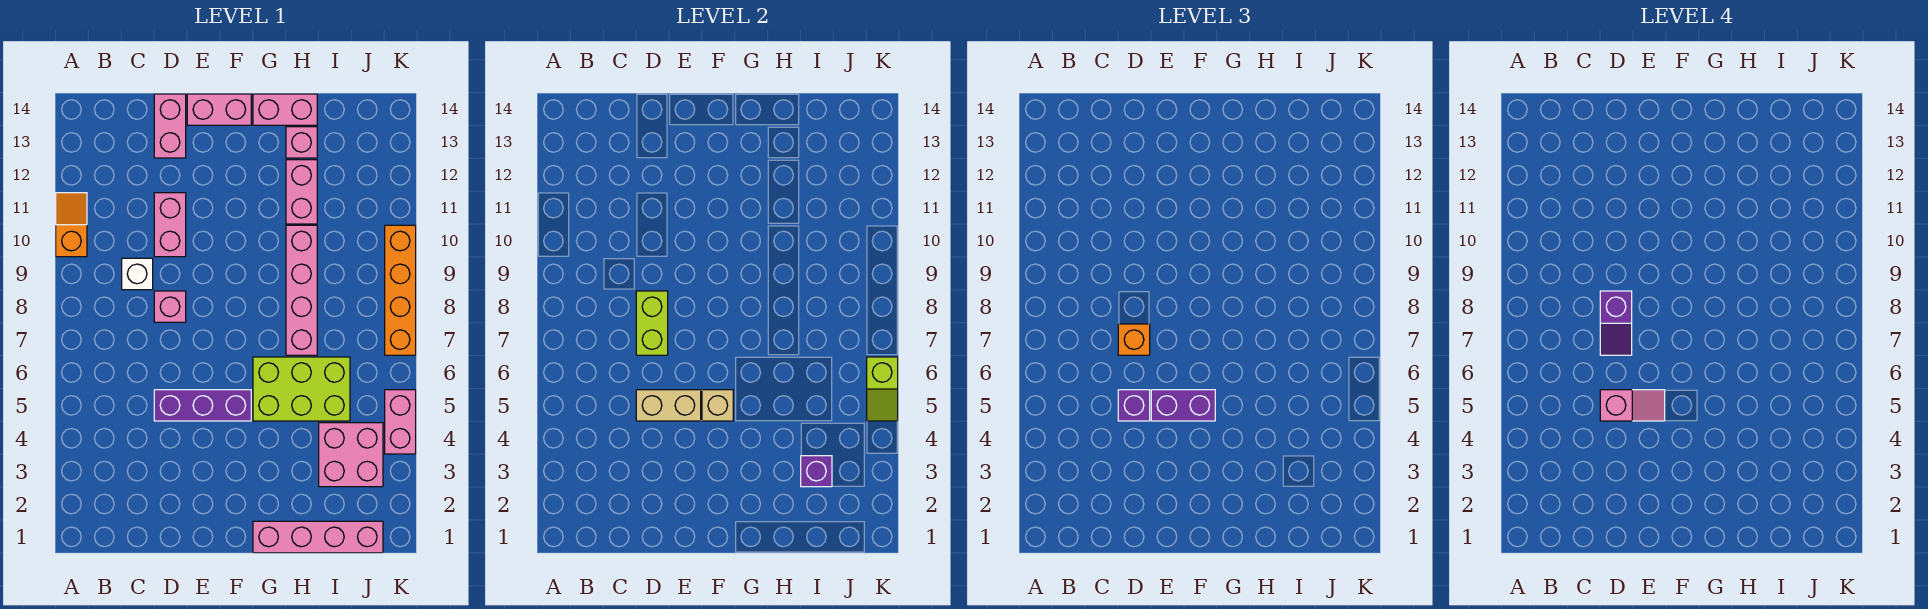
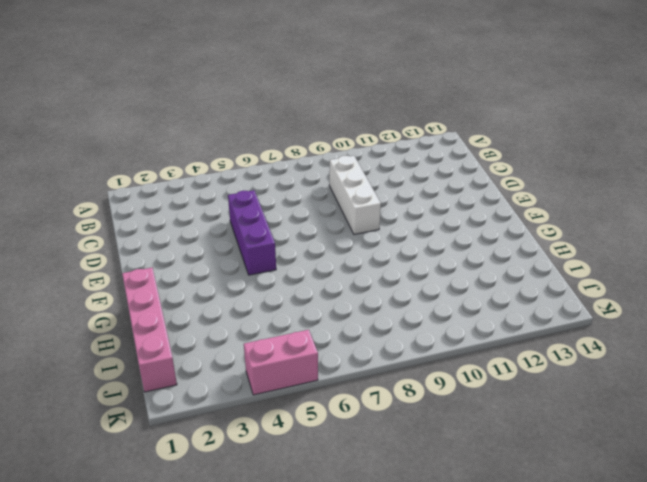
white 1x3 brick [329,156,381,234] -> white 1x1 brick [122,258,153,290]
none -> orange 1x2 slope [56,193,87,257]
none -> pink 1x1 brick [154,291,186,322]
none -> pink 1x2 brick [154,193,186,257]

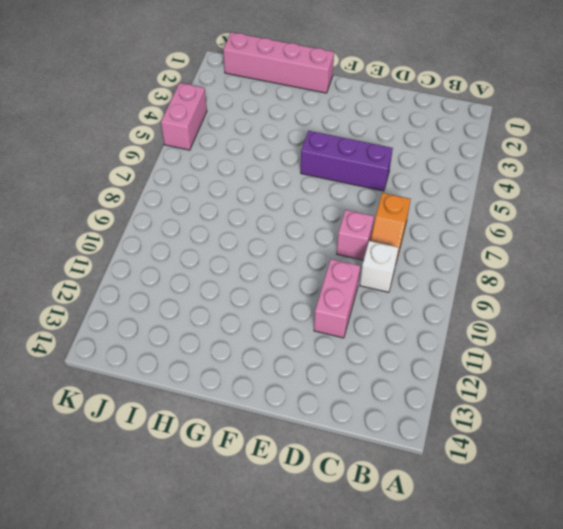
orange 1x2 slope [370,193,411,262] -> orange 1x2 slope moved to [56,193,87,257]
none -> pink 1x2 brick [154,94,186,158]
none -> pink 1x2 brick [187,94,251,125]
none -> lime 2x3 brick [253,357,350,421]

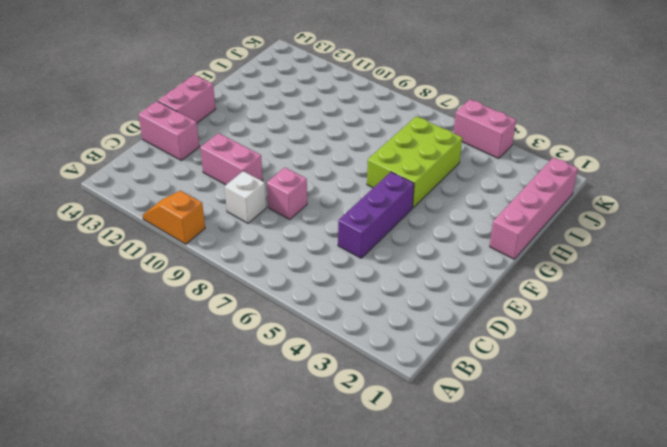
none -> pink 1x2 brick [253,94,317,125]
none -> pink 1x4 brick [286,225,317,355]
none -> pink 1x2 brick [286,160,317,224]

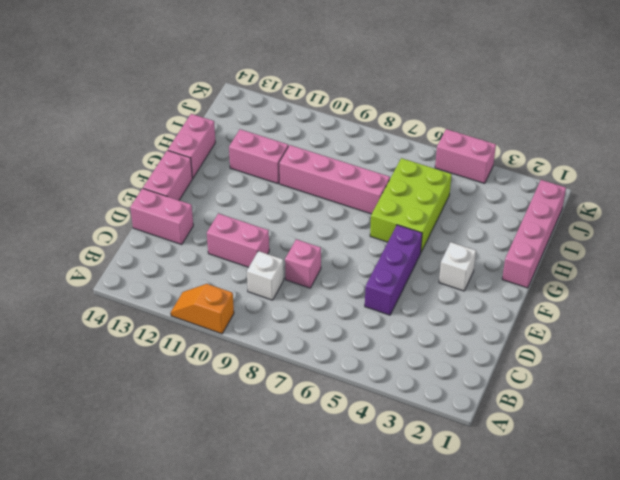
white 1x1 brick [439,242,476,291] -> none
none -> pink 1x1 brick [286,127,317,158]
none -> pink 2x2 brick [319,423,383,487]
none -> orange 1x4 brick [385,225,416,355]

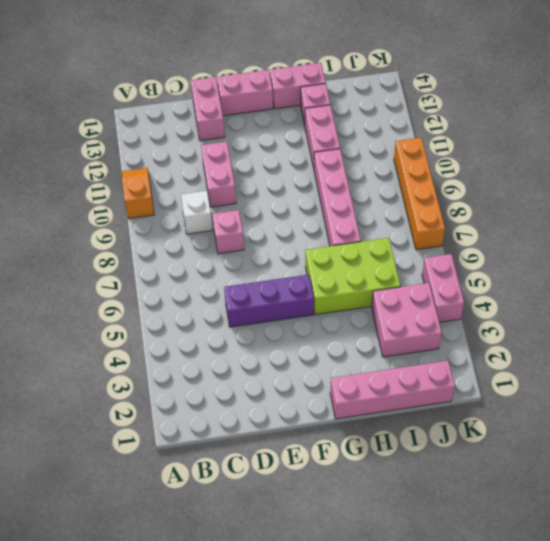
none -> tan 1x2 brick [636,390,701,421]
none -> lime 1x2 brick [636,291,668,355]
none -> tan 1x1 brick [702,390,733,421]

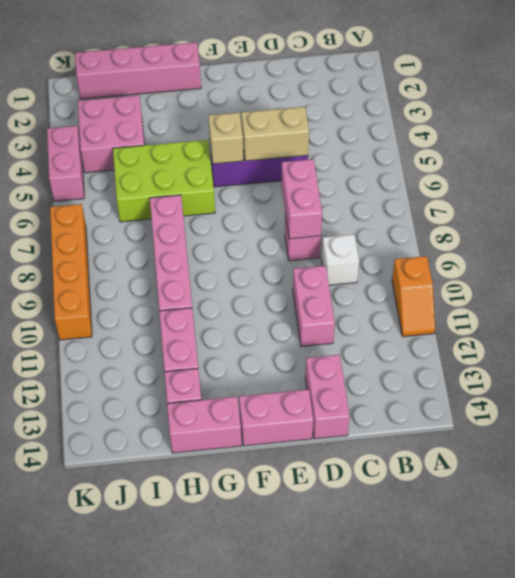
pink 1x2 brick [281,159,322,239] -> lime 1x2 brick [636,291,668,355]
none -> purple 1x1 brick [801,456,832,487]
none -> lime 1x2 slope [867,357,898,421]
none -> purple 1x1 brick [1118,390,1150,421]

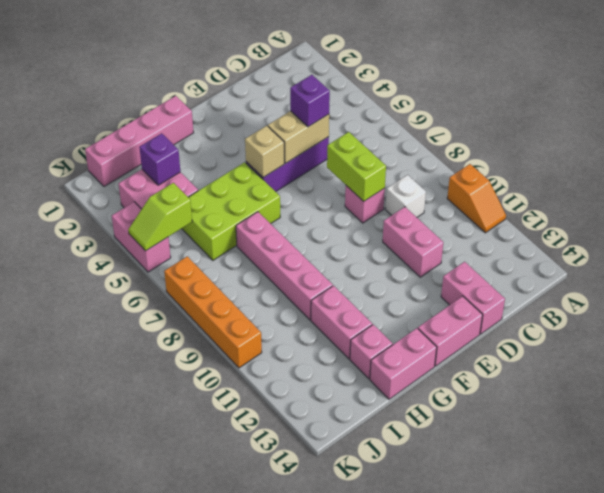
lime 1x2 slope [128,183,192,251] -> lime 1x2 slope turned to [867,357,898,421]
none -> orange 1x1 brick [1118,324,1150,355]
none -> purple 1x2 brick [1151,390,1215,421]
none -> pink 1x2 slope [1600,390,1665,421]

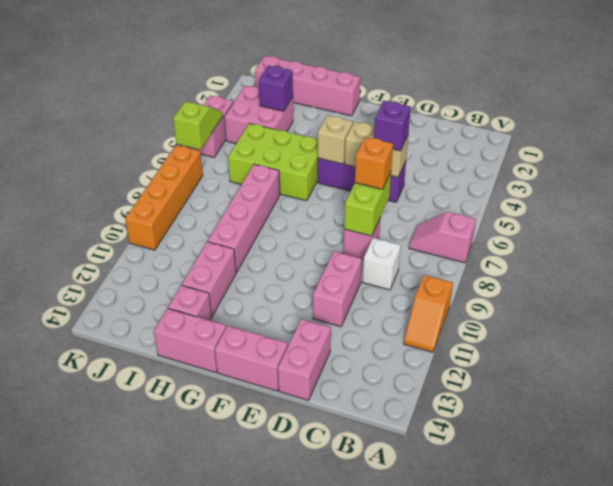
pink 1x2 slope [409,212,476,263] -> pink 1x2 slope moved to [1600,390,1665,421]
none -> purple 1x2 brick [1151,390,1215,421]
none -> purple 1x2 slope [1600,291,1632,355]

